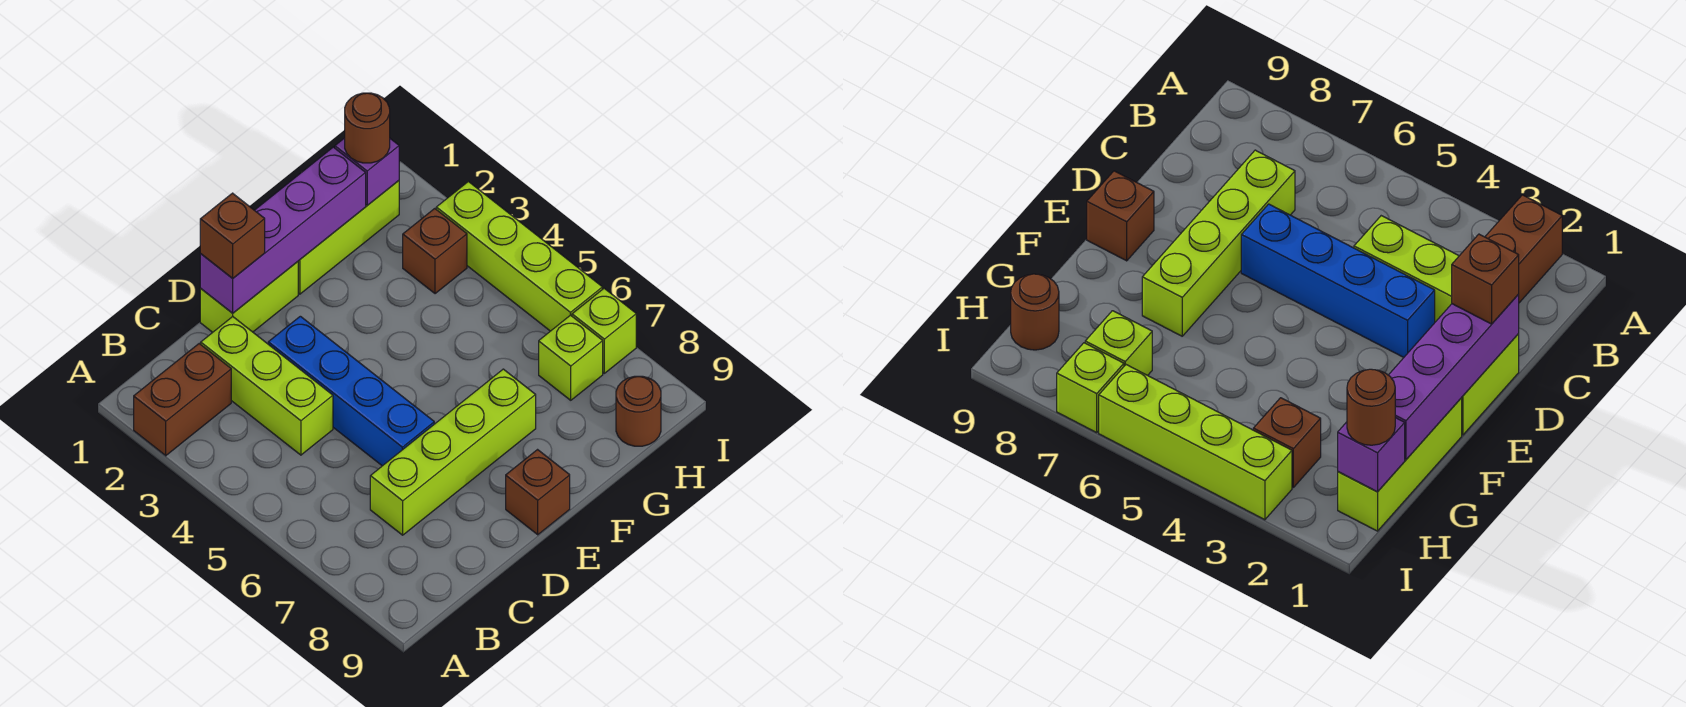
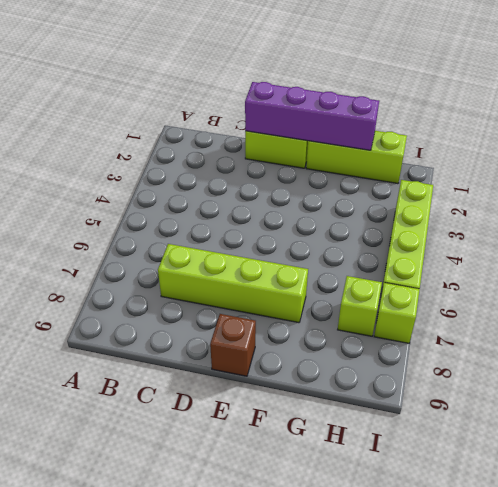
none -> brown 1x2 brick [134,344,231,456]
none -> lime 1x3 brick [201,317,333,455]
none -> blue 1x4 brick [268,316,434,466]

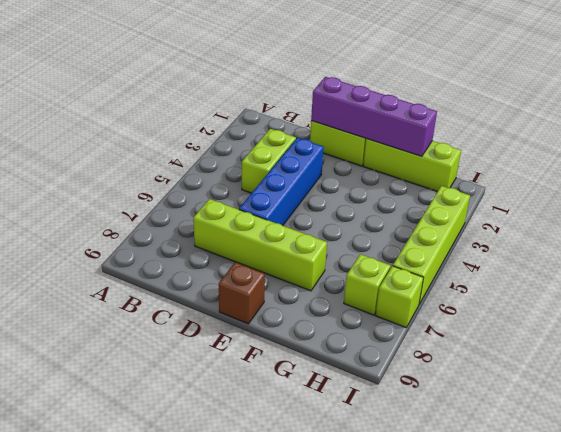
lime 1x2 brick [242,129,296,193] -> lime 1x3 brick [201,317,333,455]
none -> brown 1x2 brick [134,344,231,456]
none -> brown 1x1 brick [403,209,467,294]
none -> brown 1x1 round brick [616,376,661,446]

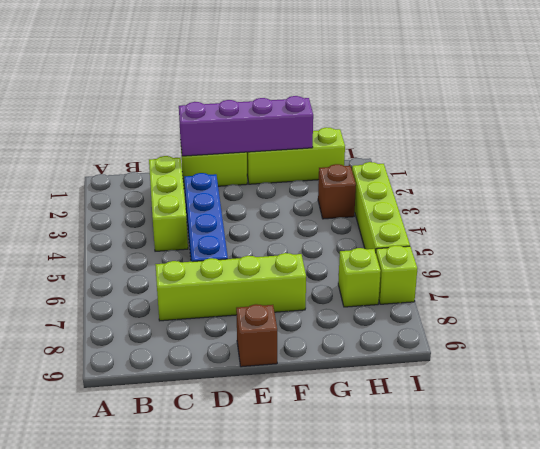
none -> brown 1x2 brick [134,344,231,456]
none -> brown 1x1 round brick [616,376,661,446]
none -> purple 1x1 brick [335,138,399,205]

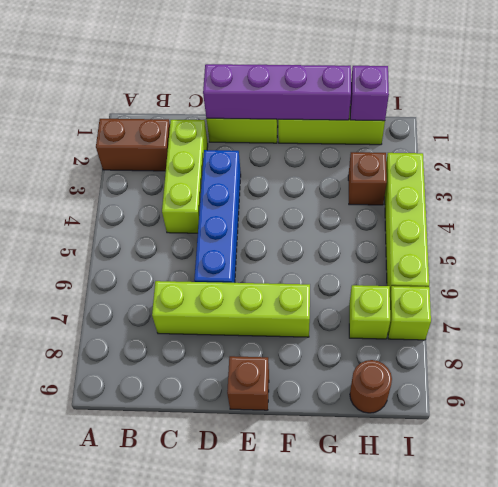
none -> brown 1x1 brick [200,193,265,278]
none -> brown 1x1 round brick [345,93,390,163]

